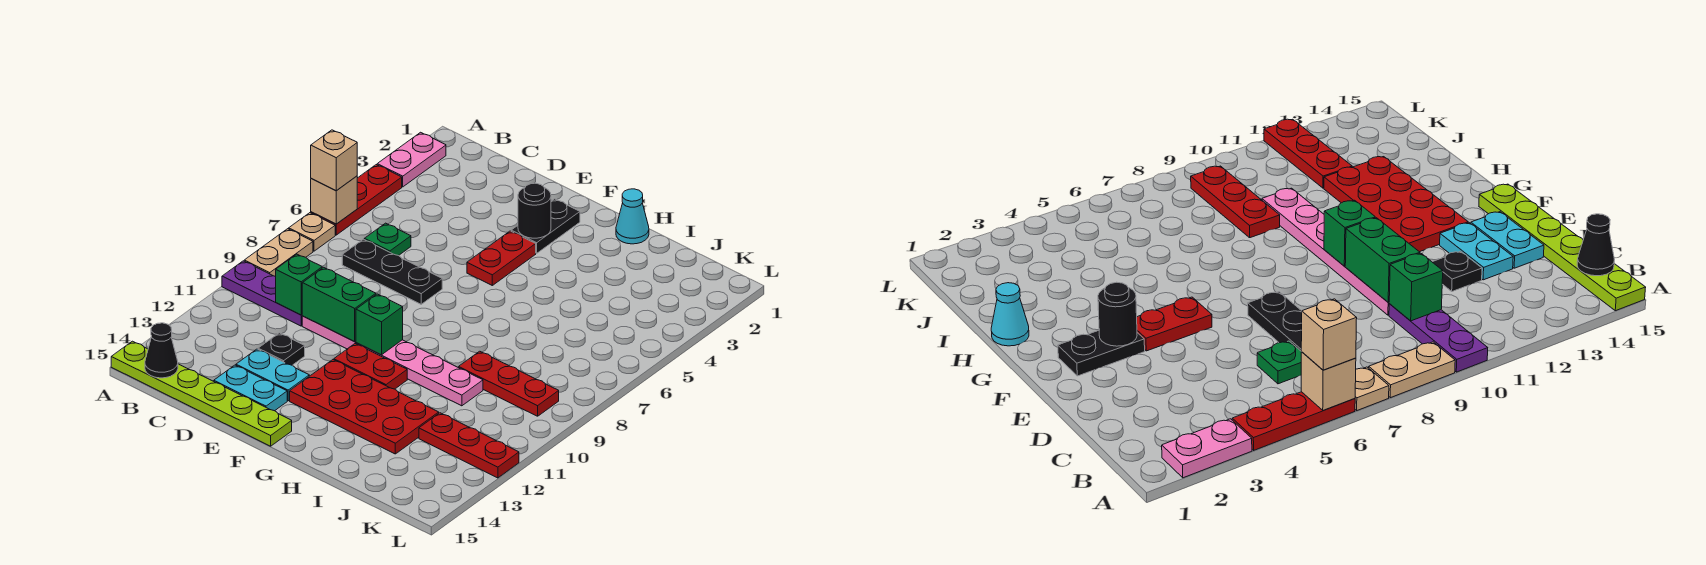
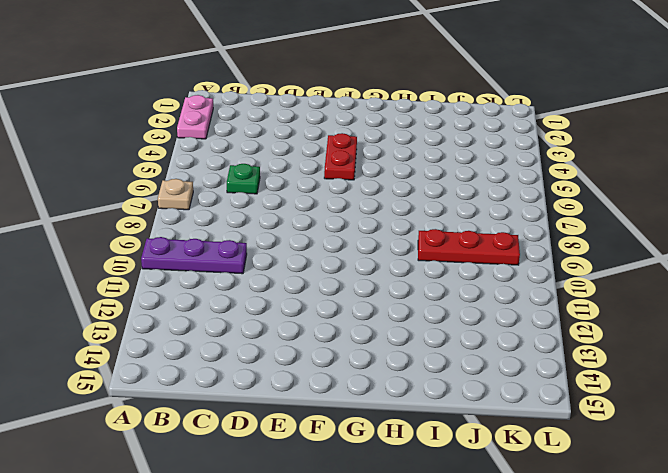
none -> red 1x3 plate [311,165,402,235]
none -> tan 1x2 plate [244,229,313,276]
none -> lime 1x6 plate [111,341,292,446]

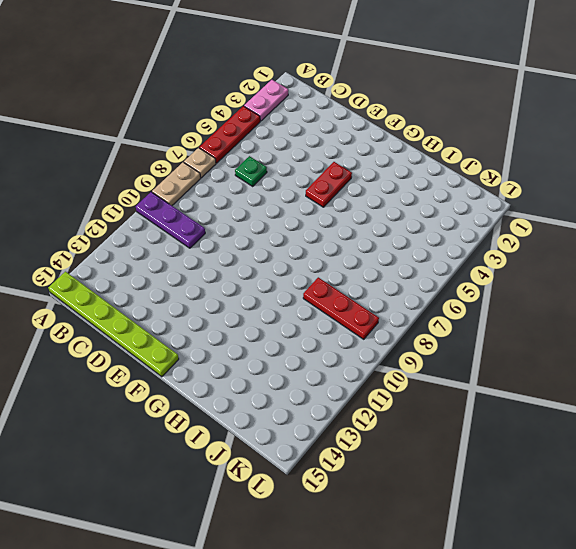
none -> black 1x3 plate [342,239,442,304]
none -> pink 1x6 plate [302,316,483,406]
none -> black 1x1 plate [258,333,305,365]

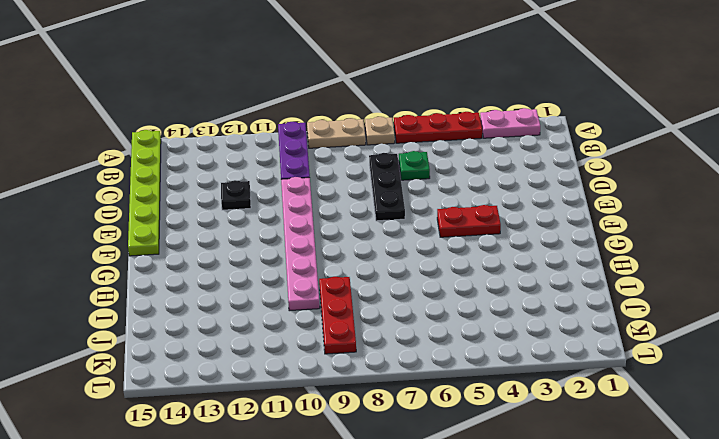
none -> cyan 1x2 plate [236,349,309,401]
none -> cyan 1x2 plate [214,365,287,411]
none -> black 1x2 plate [511,199,580,253]

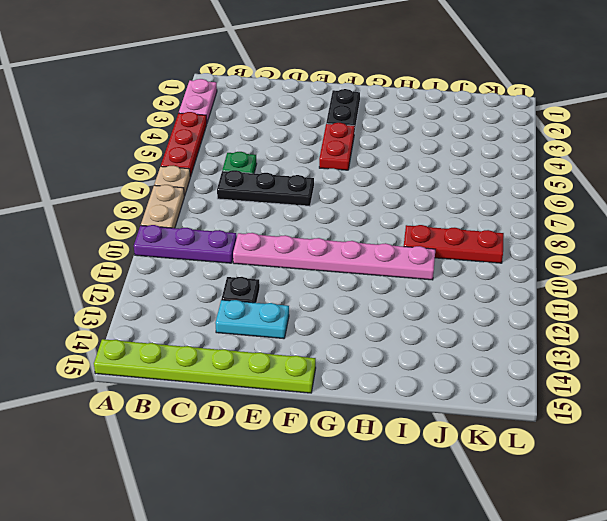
none -> cyan 1x2 plate [214,365,287,411]
none -> red 1x2 plate [334,344,407,389]
none -> red 2x4 plate [290,360,439,454]

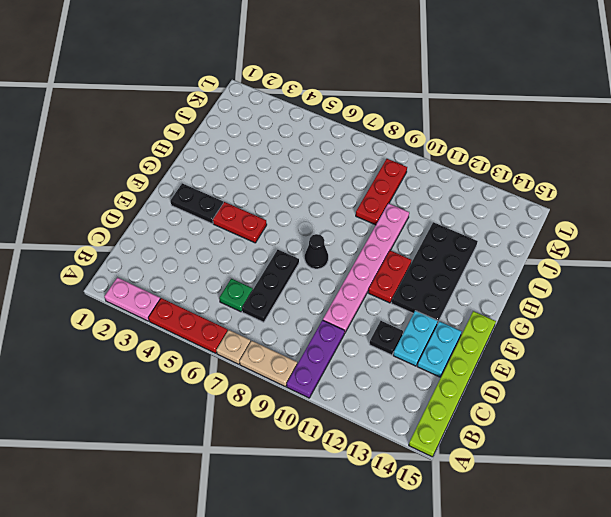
black 1x1 cone [305,234,328,269] -> black 1x1 cone moved to [145,323,178,378]
black 2x4 plate [391,222,478,324] -> red 2x4 plate [290,360,439,454]
none -> cyan 1x1 cone [616,189,649,244]
none -> red 1x3 plate [419,413,519,478]
none -> tan 1x1 brick [311,176,357,224]

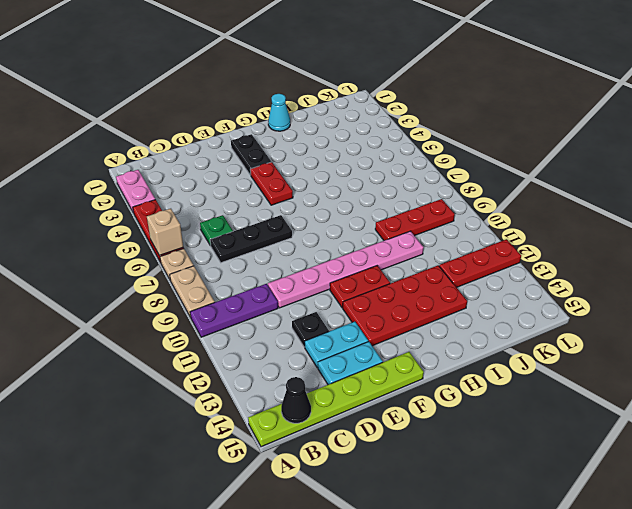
none -> green 1x1 brick [276,254,322,315]
none -> green 1x2 brick [302,267,376,342]
none -> black 1x1 round brick [518,183,551,238]

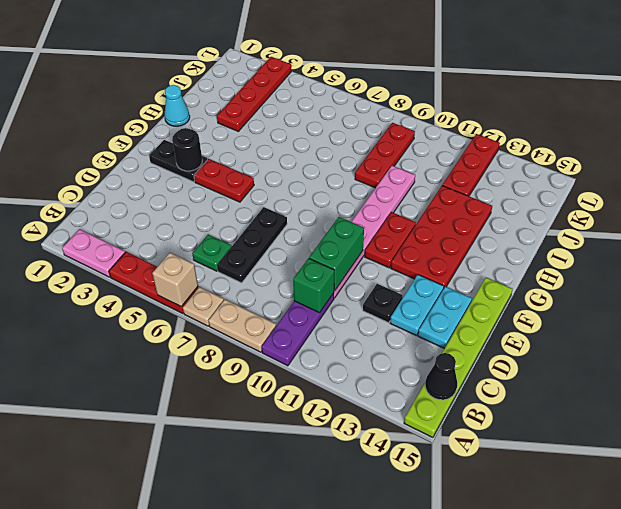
red 1x4 plate [217,57,291,131] -> none
none -> green 1x1 brick [356,294,403,355]
none -> tan 1x1 brick [311,130,357,191]

